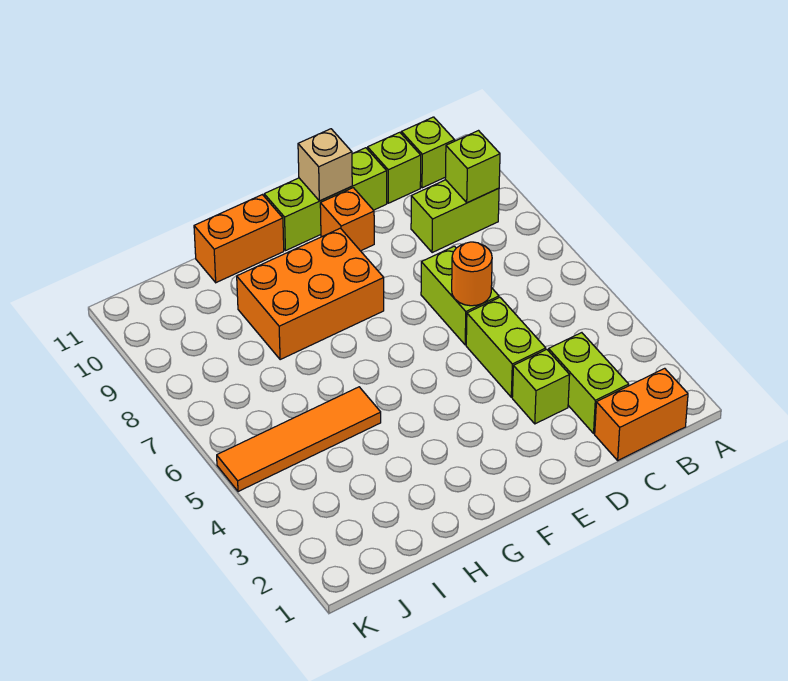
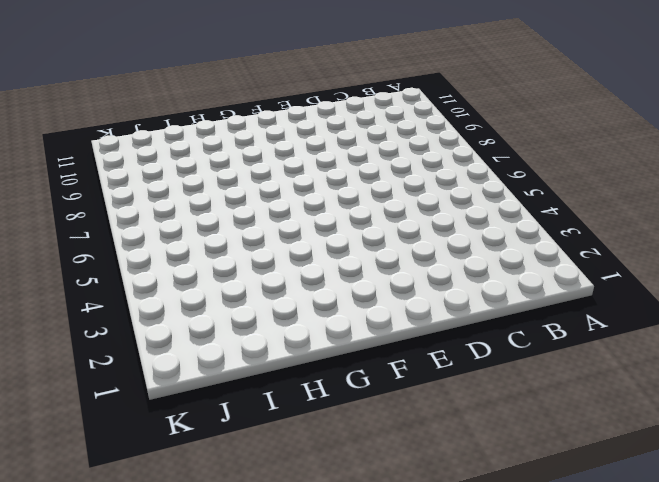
none -> orange 1x2 brick [595,368,688,460]
none -> lime 1x2 brick [411,180,499,253]
none -> lime 1x1 brick [401,117,455,188]

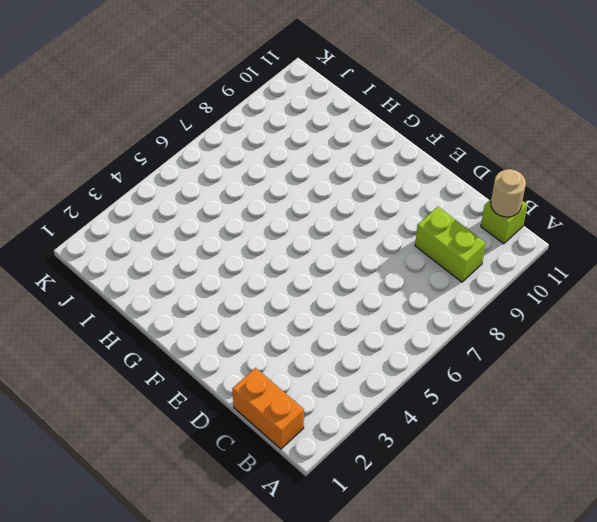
tan 1x1 round brick [491,169,526,217] -> none
none -> lime 1x2 brick [549,333,629,433]
none -> lime 1x1 brick [368,132,421,203]
none -> lime 1x1 brick [512,349,570,424]

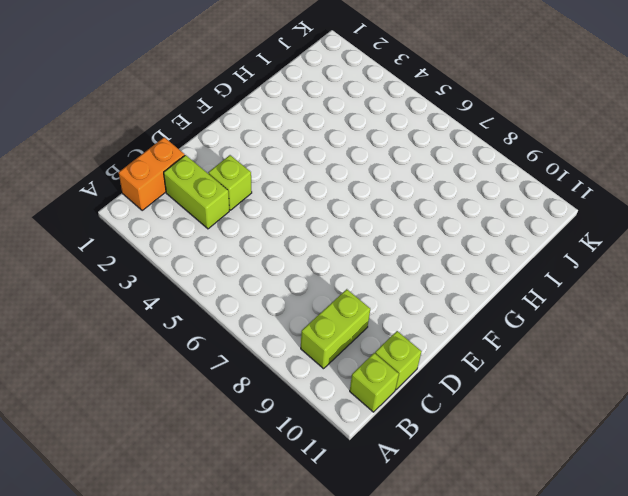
none -> lime 1x2 brick [466,297,546,397]
none -> lime 1x2 brick [421,246,499,345]
none -> lime 1x3 brick [264,148,387,251]

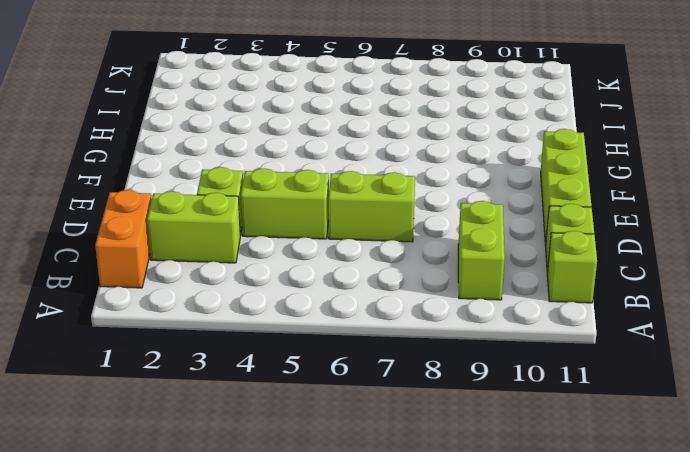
none -> orange 1x1 brick [320,188,374,251]
none -> orange 2x3 brick [237,228,384,360]
none -> orange 1x2 brick [194,195,284,283]

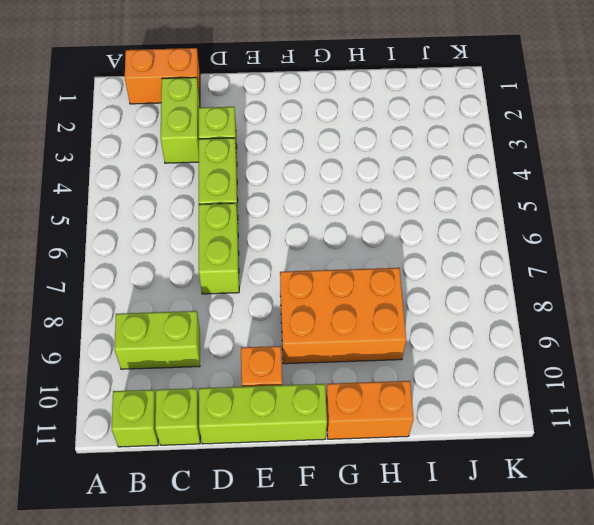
none -> orange 1x4 tile [217,387,381,492]
none -> lime 1x1 brick [445,131,500,203]
none -> orange 1x1 round brick [452,242,492,306]

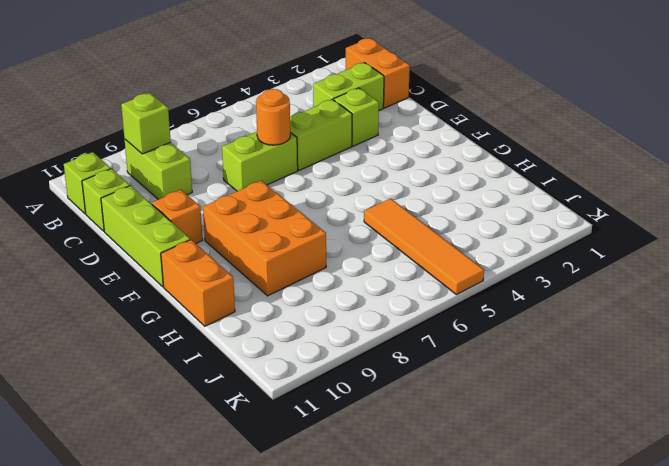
none -> tan 1x1 brick [298,129,352,201]

